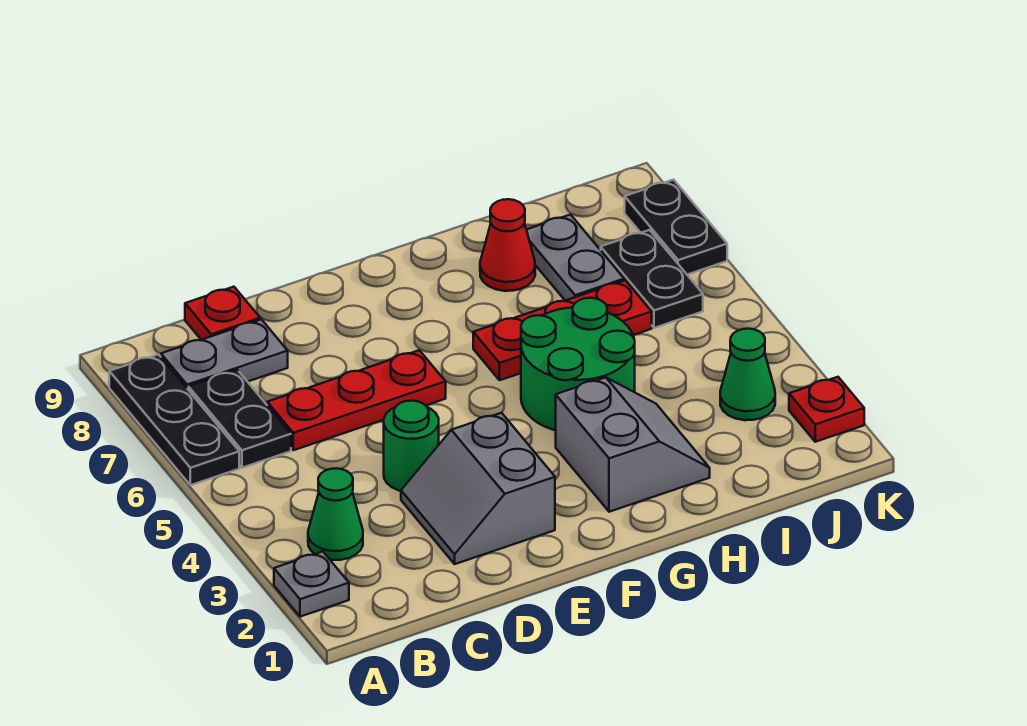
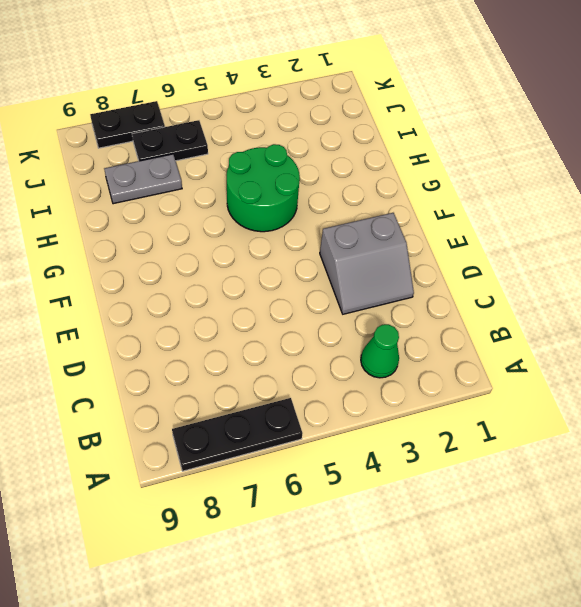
none -> grey 1x1 plate [274,552,349,617]
none -> black 1x2 plate [188,370,291,468]
none -> grey 1x2 plate [161,319,288,389]

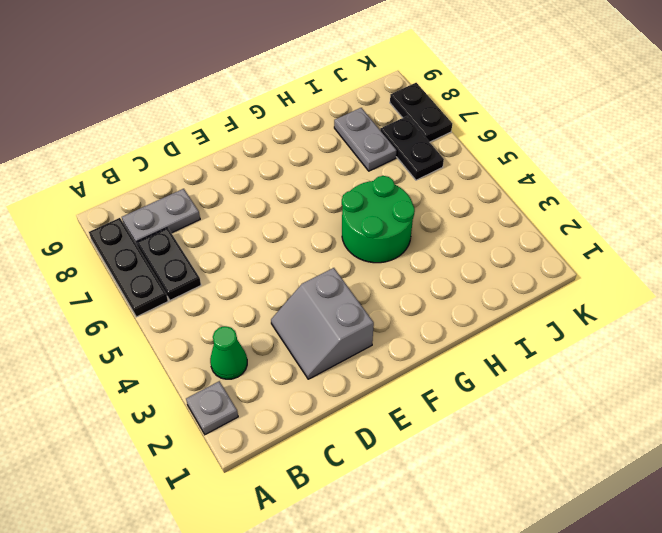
none -> red 1x3 plate [267,350,446,450]
none -> red 1x1 plate [185,287,260,340]
none -> green 1x1 round brick [384,401,439,491]

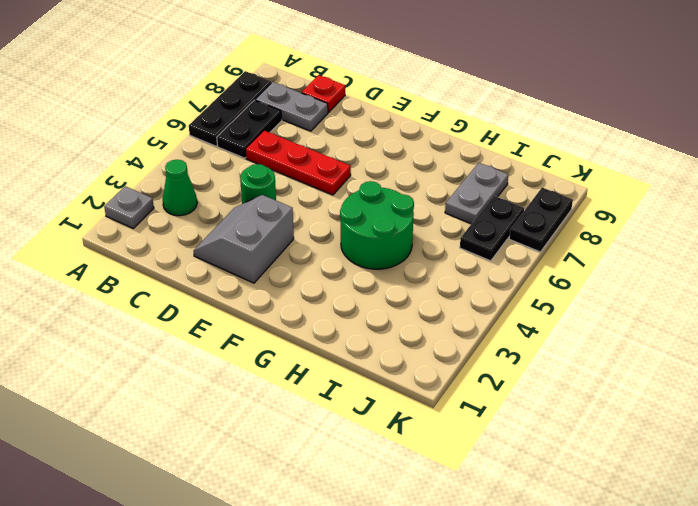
none -> grey 2x2 slope [556,377,710,512]
none -> red 1x3 plate [473,280,652,380]
none -> red 1x1 cone [480,199,535,291]

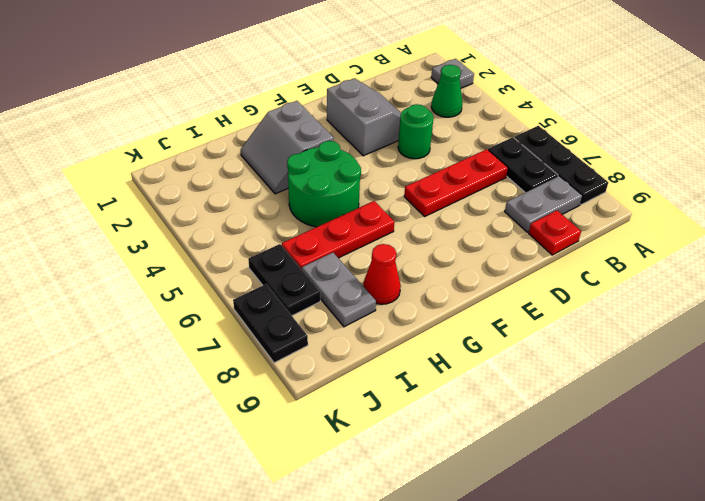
none -> green 1x1 cone [720,329,775,420]
none -> red 1x1 plate [789,377,864,442]

